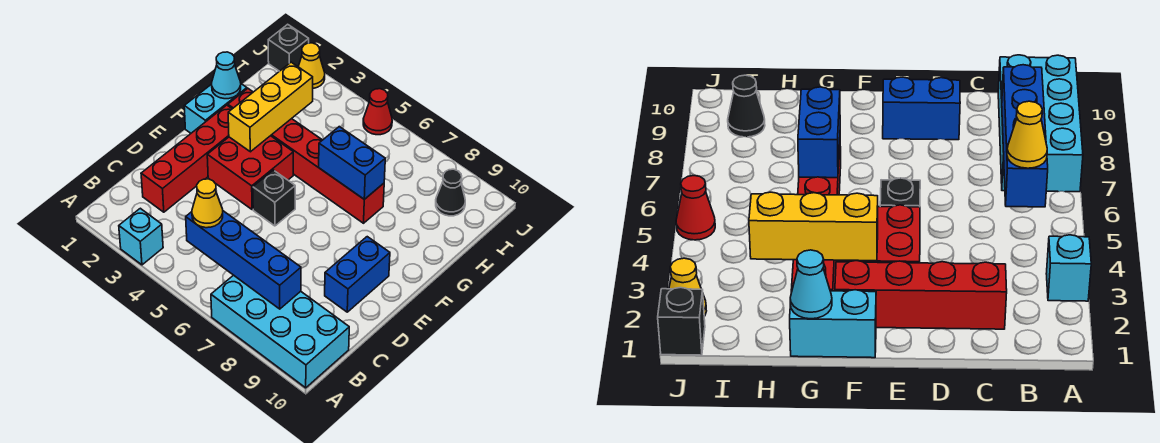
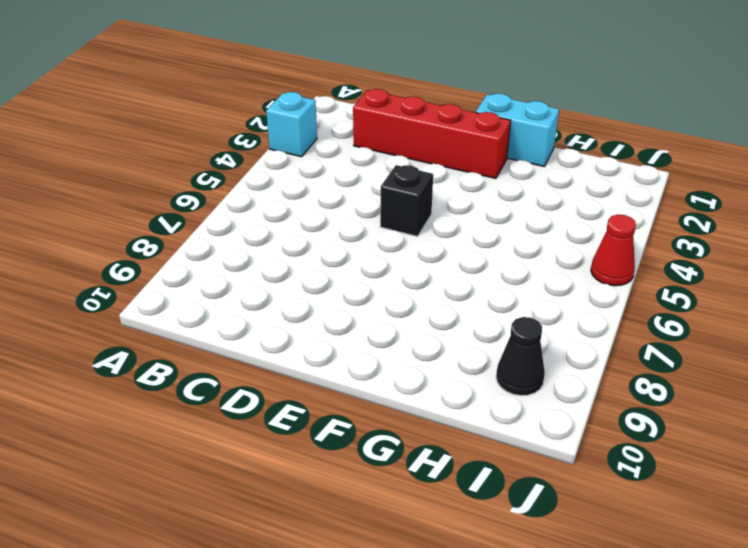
none -> cyan 2x4 brick [211,275,349,388]
none -> blue 1x2 brick [325,237,390,312]
none -> red 2x2 brick [207,136,293,210]

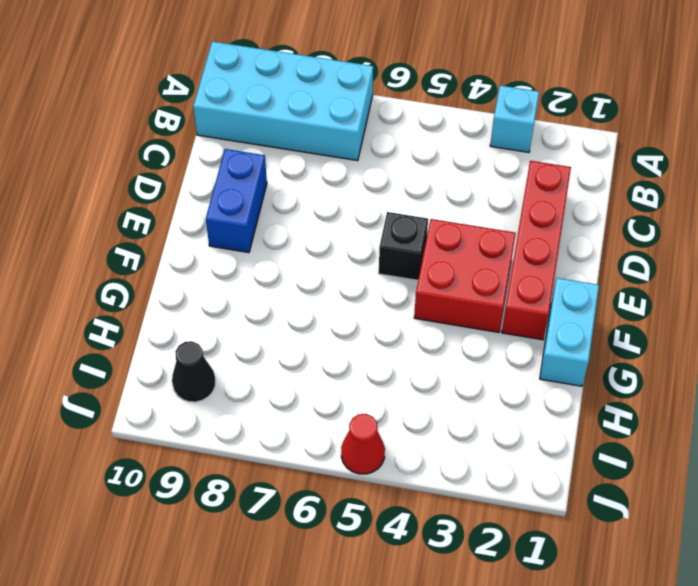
none -> red 1x6 brick [228,89,384,223]
none -> black 1x1 brick [268,24,309,71]
none -> yellow 1x1 cone [298,43,325,88]

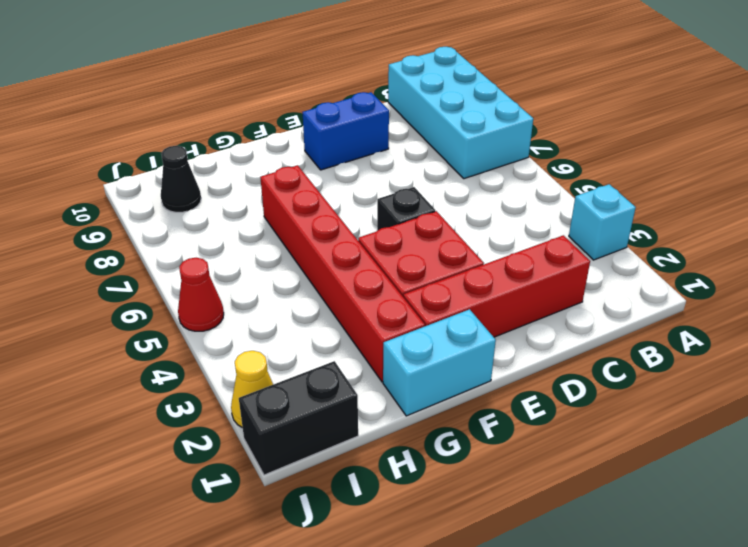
black 1x2 brick [239,361,358,475] -> black 1x1 brick [268,24,309,71]
none -> blue 1x4 brick [186,211,301,309]
none -> yellow 1x3 brick [228,62,313,152]
none -> cyan 1x1 cone [212,52,241,99]

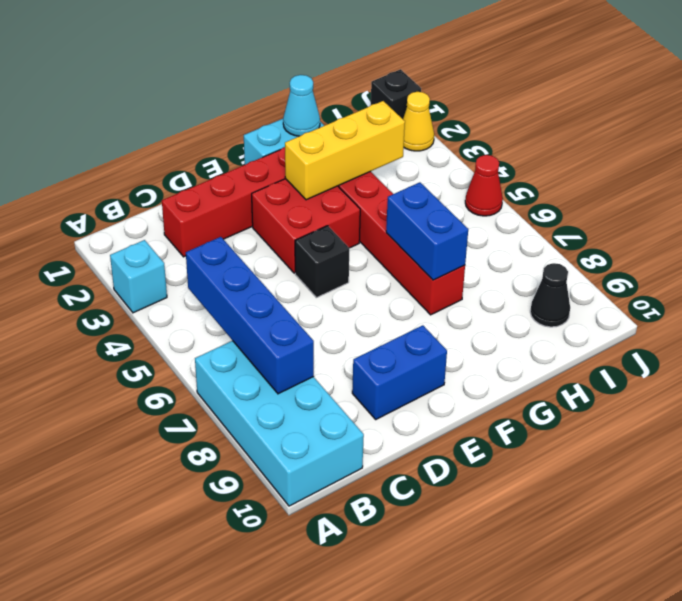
none -> yellow 1x1 cone [192,179,223,228]

